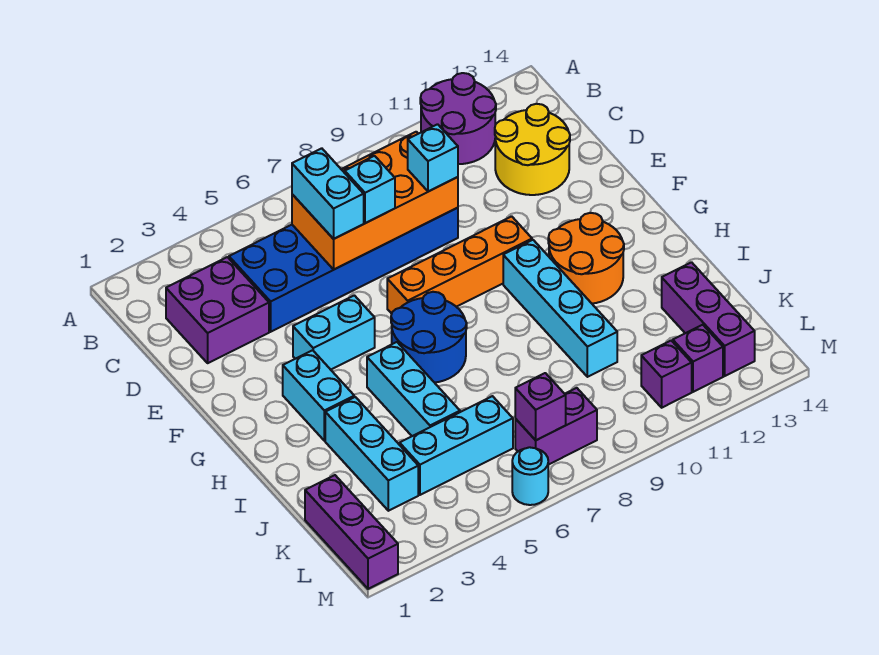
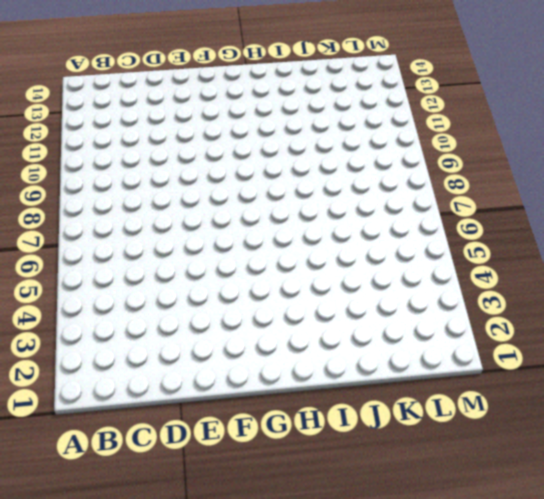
none -> purple 2x2 round brick [420,73,496,164]
none -> purple 2x2 brick [166,257,269,363]
none -> blue 2x6 brick [229,208,458,332]

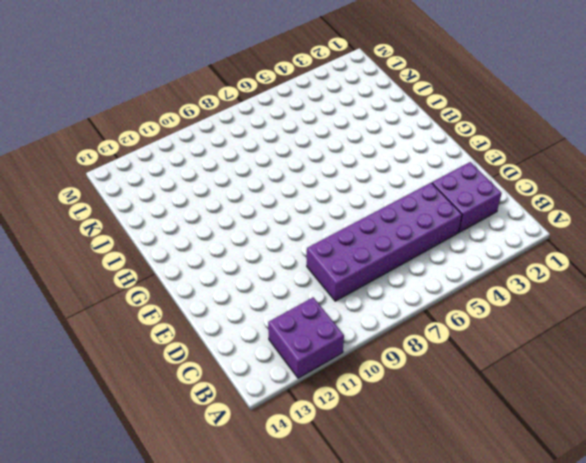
purple 2x2 brick [268,297,344,378] -> purple 2x2 round brick [420,73,496,164]
purple 2x6 brick [307,183,462,301] -> blue 2x6 brick [229,208,458,332]
none -> yellow 2x2 round brick [495,104,570,195]
none -> cyan 1x2 brick [293,295,375,370]
none -> orange 1x4 brick [387,216,532,314]

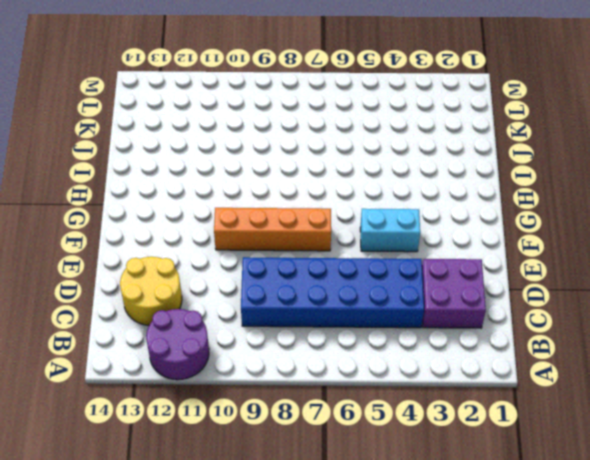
none -> cyan 1x2 brick [283,350,354,441]
none -> blue 2x2 round brick [391,292,467,383]
none -> cyan 1x4 brick [503,240,617,377]

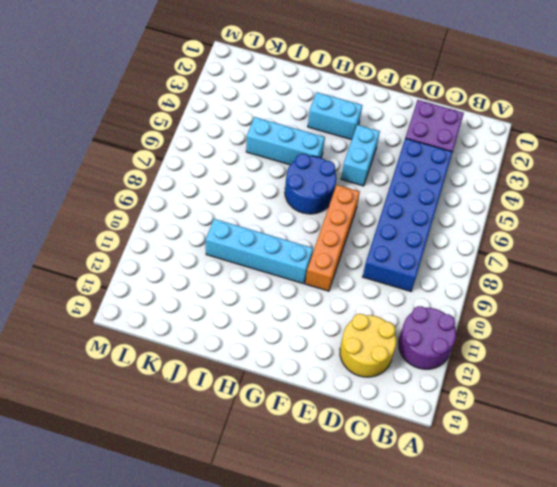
none -> orange 2x2 round brick [548,213,624,304]
none -> cyan 1x3 brick [325,397,418,511]
none -> purple 1x3 brick [662,262,755,376]

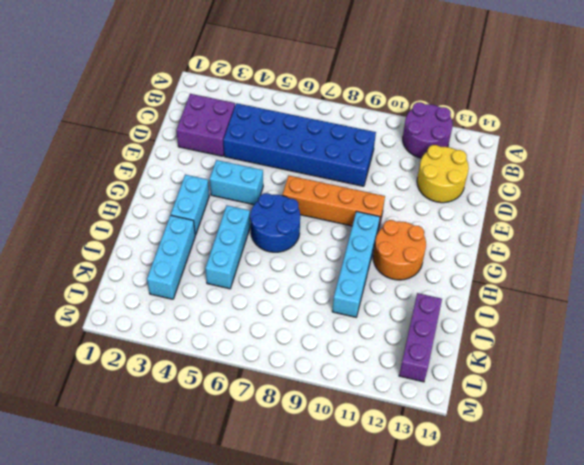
none -> purple 1x3 brick [305,475,398,589]
none -> cyan 1x3 brick [400,396,513,495]
none -> purple 1x2 brick [515,388,597,465]

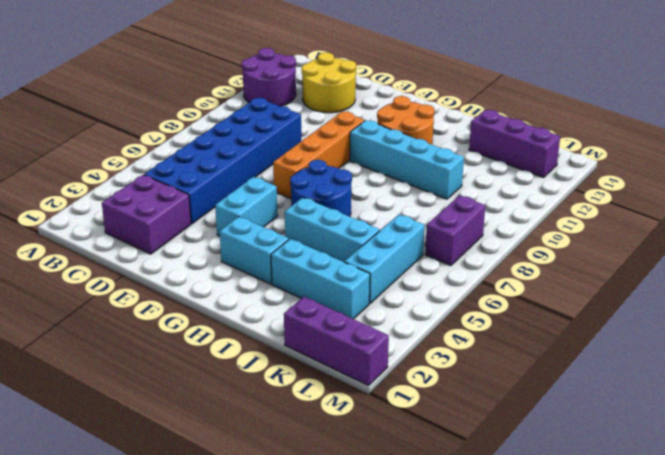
none -> purple 1x1 brick [641,341,692,408]
none -> purple 1x1 brick [673,325,723,392]
none -> cyan 1x1 round brick [512,447,548,505]

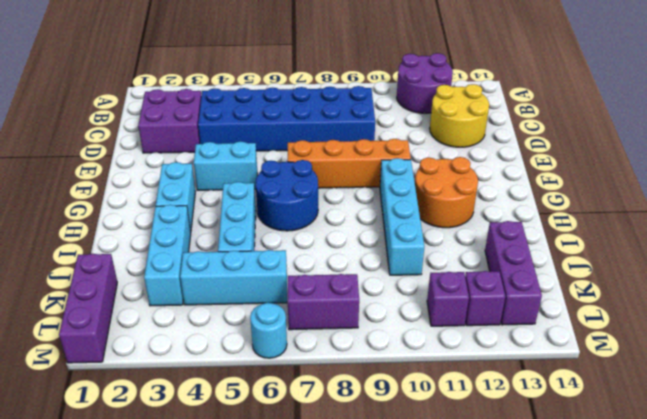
none -> orange 2x4 brick [292,132,458,269]
none -> purple 1x1 brick [515,373,566,440]
none -> cyan 1x2 brick [292,148,364,239]

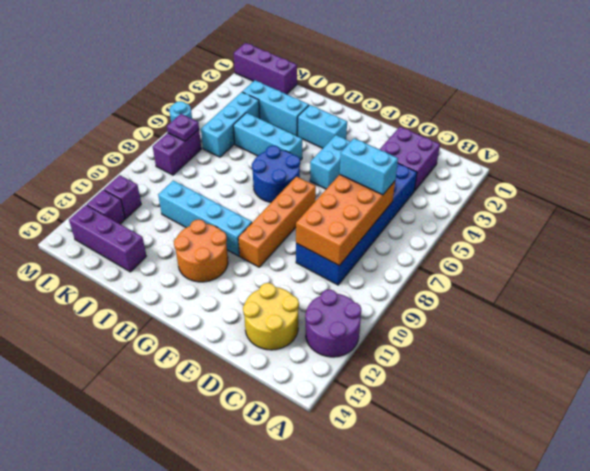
purple 1x1 plate [167,114,199,141] -> purple 1x1 brick [515,373,566,440]
none -> cyan 1x1 brick [345,156,395,223]
none -> cyan 1x1 brick [408,124,458,192]

